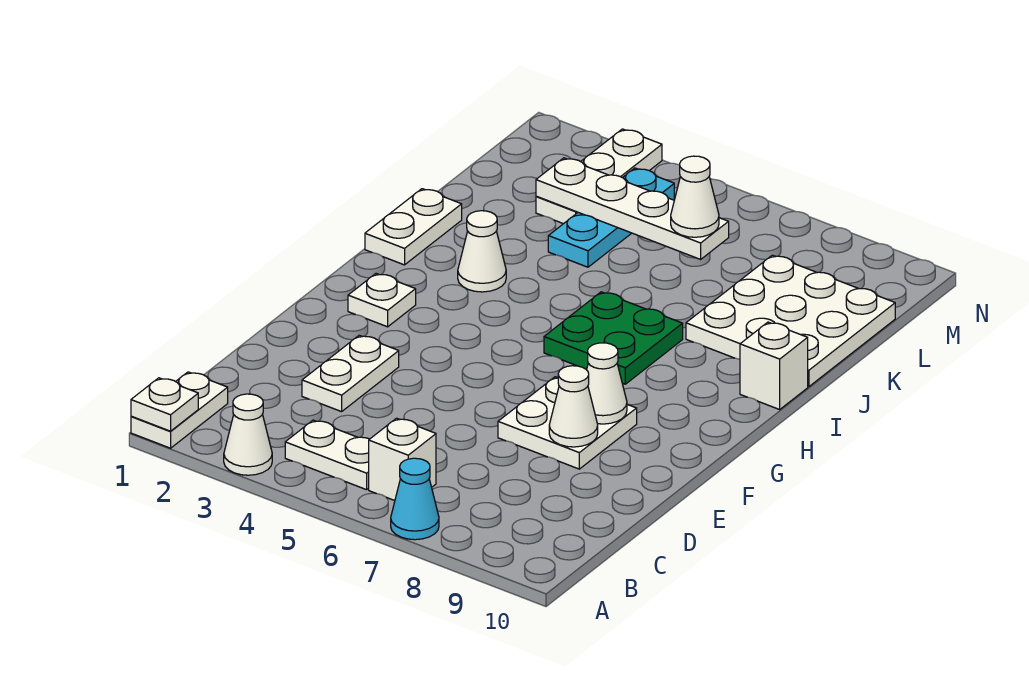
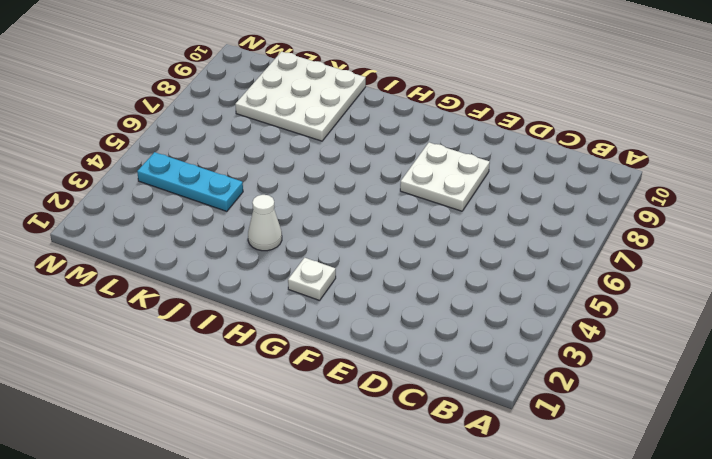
none -> white 1x2 plate [131,372,228,448]
none -> white 1x1 cone [224,394,272,475]
none -> cyan 1x1 cone [391,458,439,540]

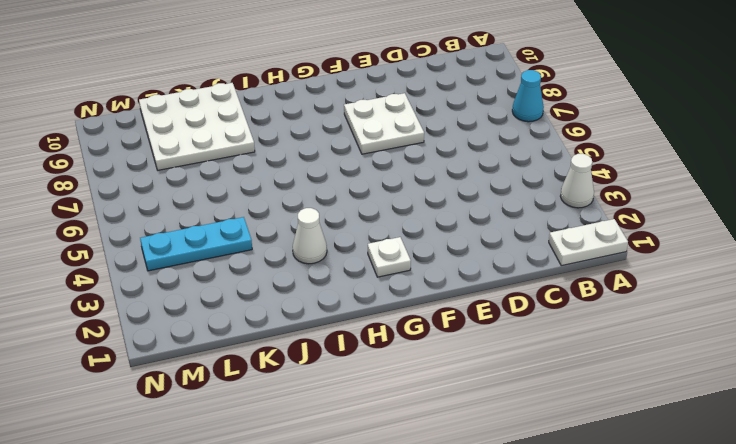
none -> white 1x2 plate [285,420,369,490]
none -> white 1x1 brick [369,418,436,501]
none -> white 1x2 plate [302,335,399,412]

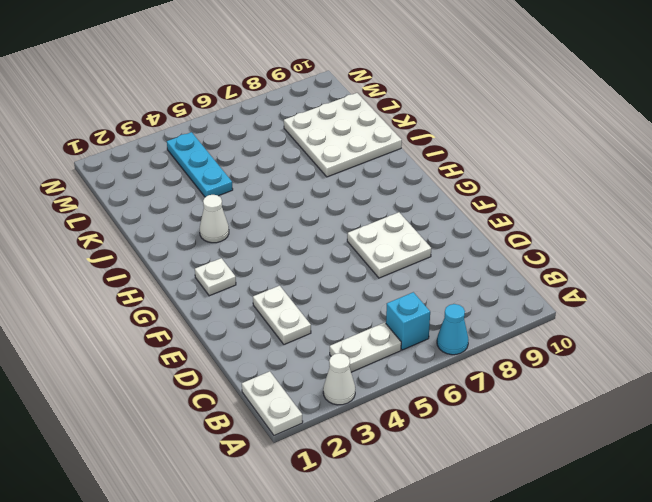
cyan 1x1 brick [386,292,430,350] -> white 1x1 brick [369,418,436,501]
none -> green 2x2 plate [544,292,683,384]
none -> white 1x2 plate [365,189,462,265]
none -> white 1x1 brick [740,322,808,409]

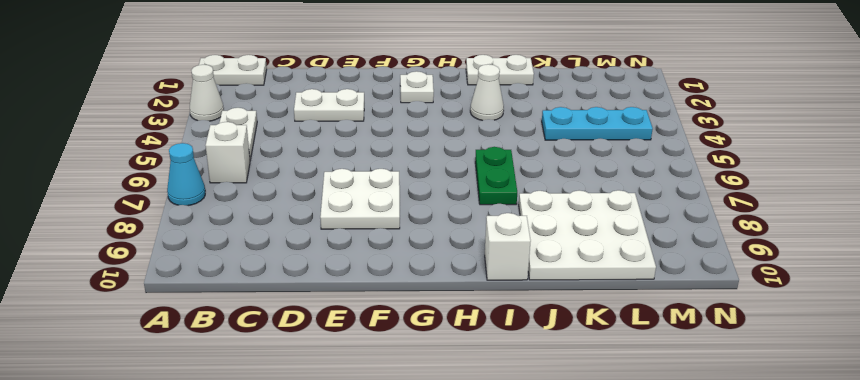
green 1x2 plate [475,147,517,205] -> green 2x2 plate [544,292,683,384]
none -> white 1x3 plate [536,129,662,224]
none -> white 1x1 plate [131,378,198,431]
none -> white 1x1 cone [549,366,598,447]

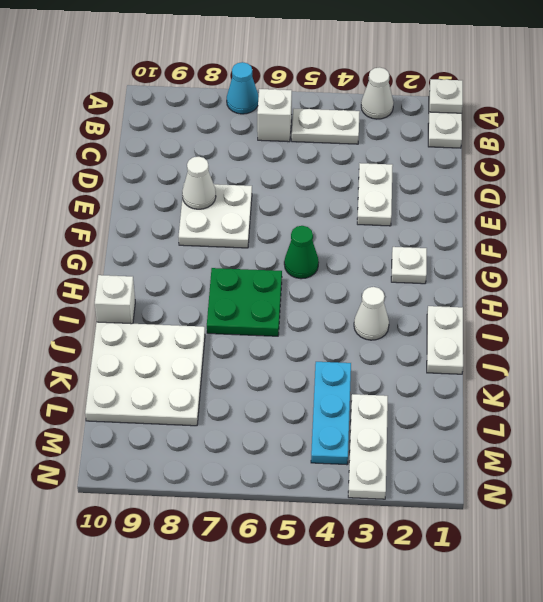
green 1x1 cone [284,226,319,279] -> none
none -> white 1x1 cone [586,343,627,424]
none -> white 1x4 plate [536,158,729,259]
none -> white 1x1 cone [671,156,719,237]

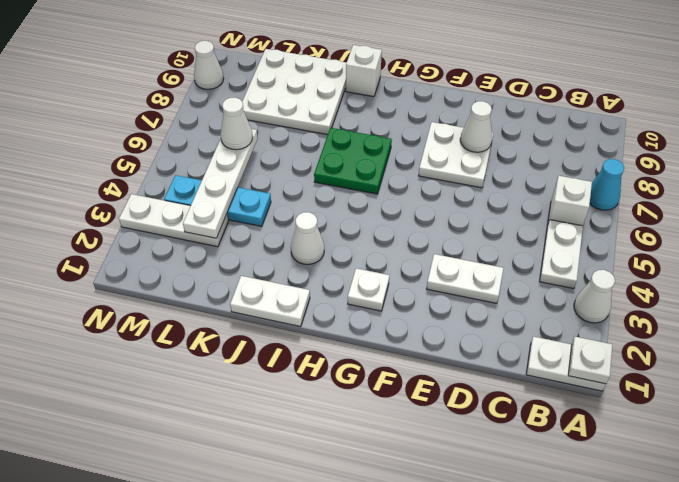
white 1x1 cone [194,41,224,89] -> white 1x1 cone moved to [586,343,627,424]

